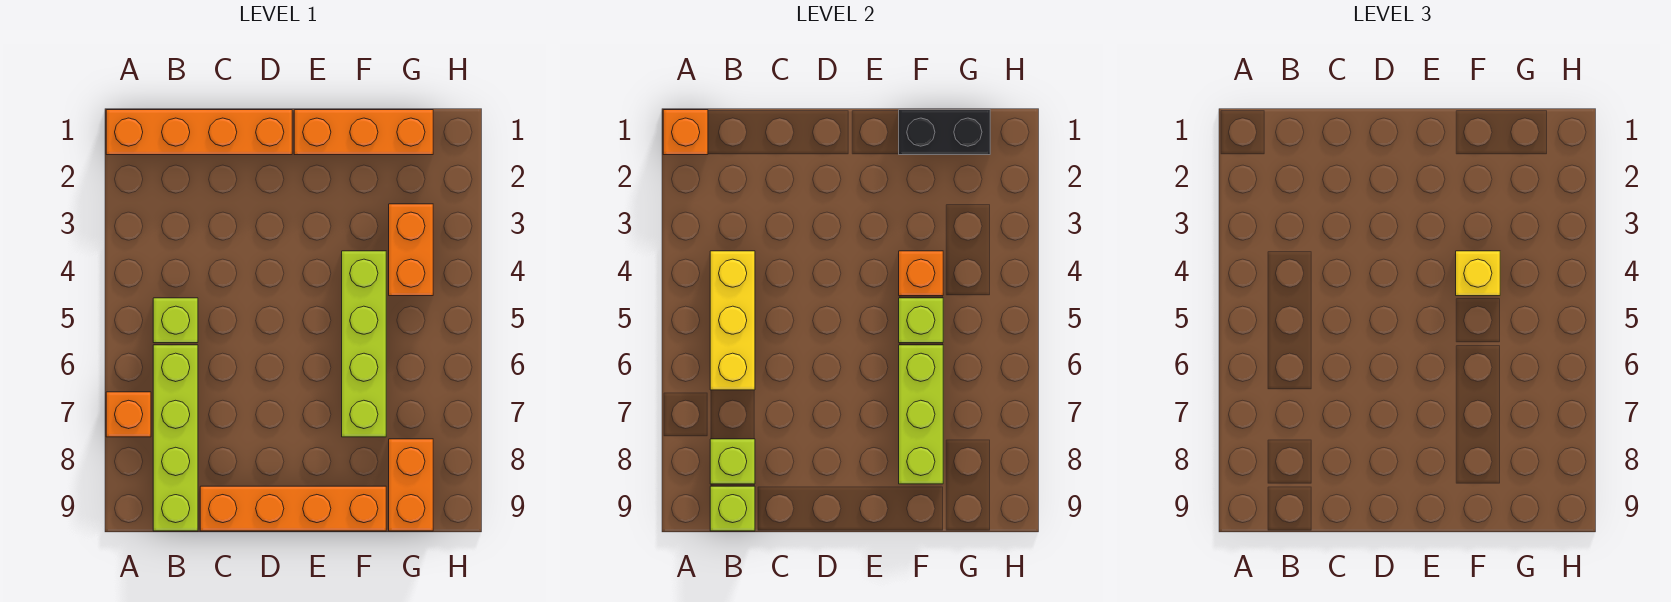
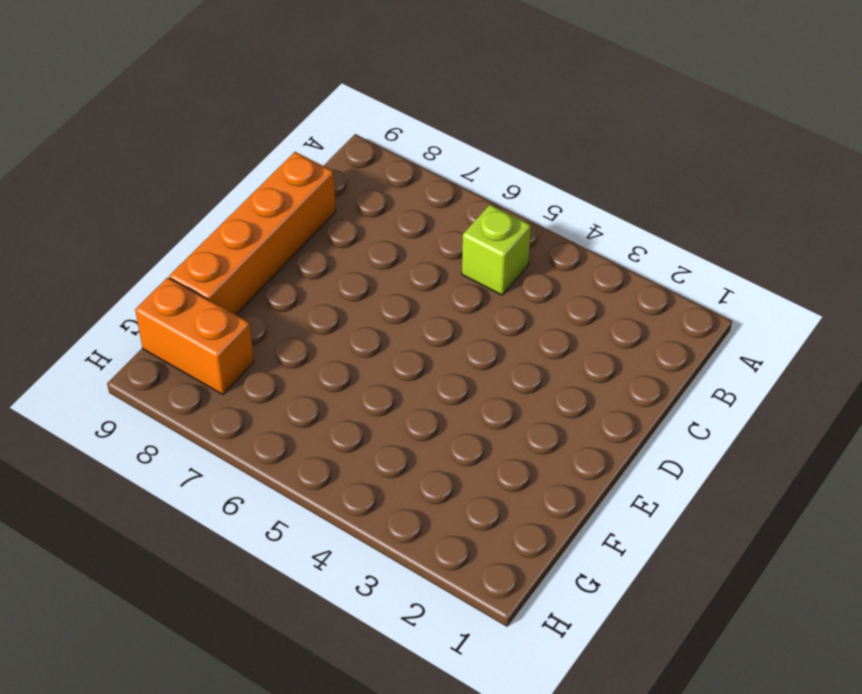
none -> orange 1x4 brick [106,110,292,155]
none -> orange 1x1 brick [106,392,151,437]
none -> lime 1x4 brick [153,345,198,531]

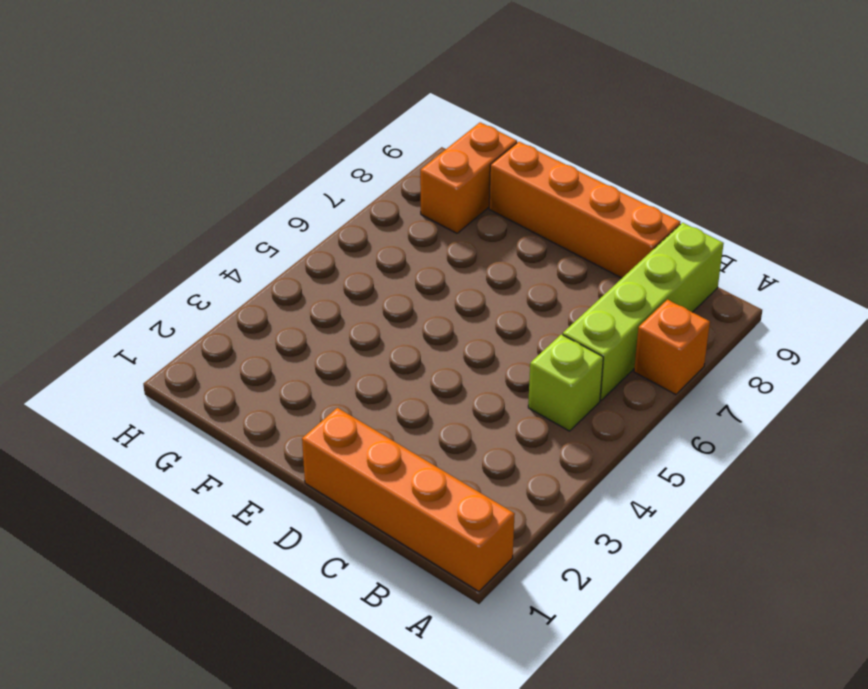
none -> orange 1x3 brick [294,110,433,155]
none -> lime 1x4 brick [342,251,386,437]
none -> orange 1x2 brick [389,204,433,296]

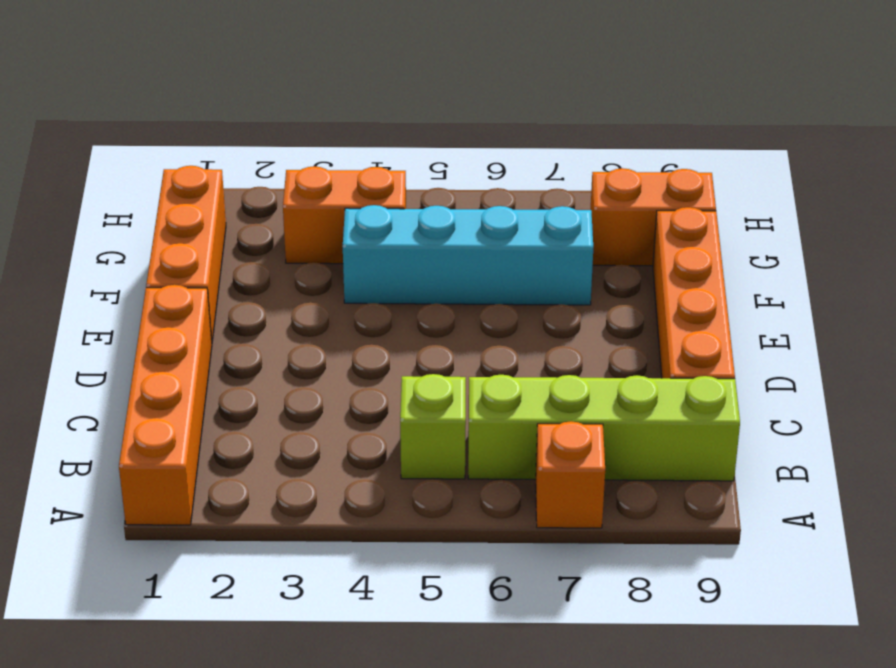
cyan 1x4 brick [343,205,593,305] -> lime 1x4 brick [342,251,386,437]
none -> orange 1x1 brick [663,110,708,155]
none -> yellow 1x3 brick [710,251,755,390]
none -> lime 1x1 brick [710,439,755,484]

